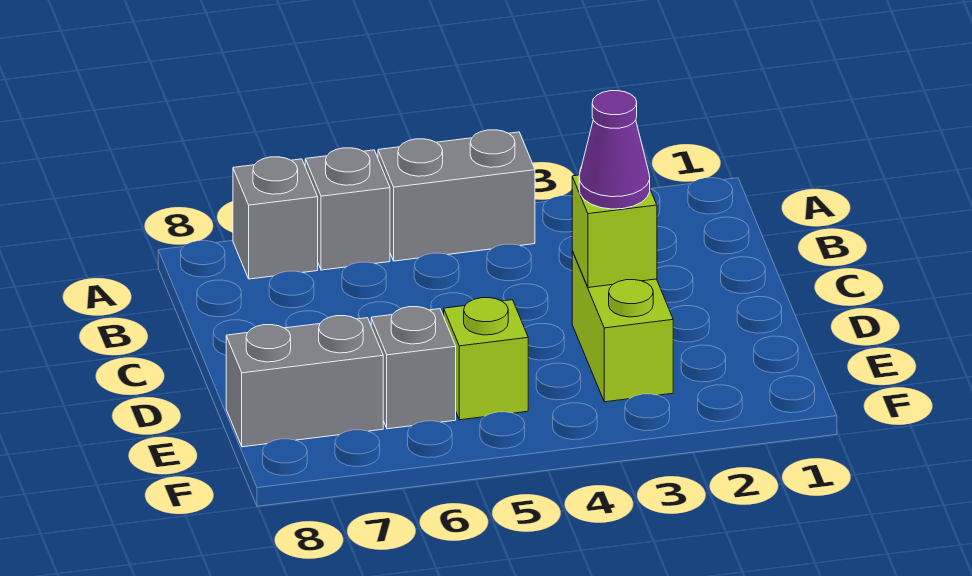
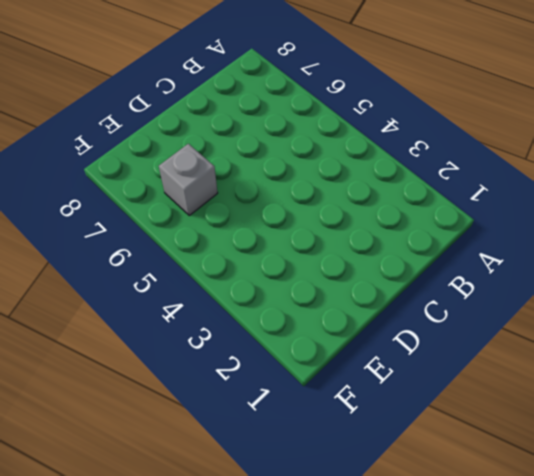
none -> grey 1x2 brick [378,130,535,261]
none -> grey 1x1 brick [305,148,390,270]

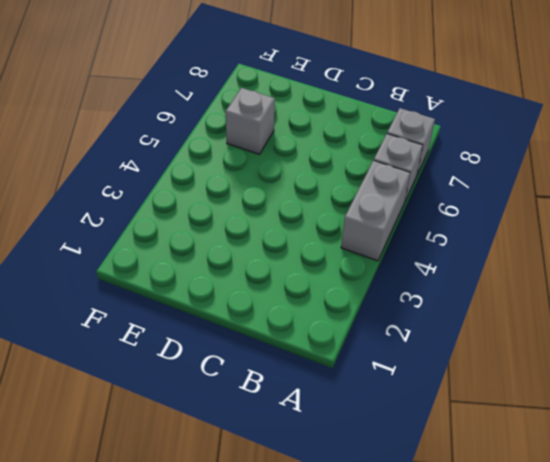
none -> lime 1x2 brick [572,251,673,402]
none -> lime 1x1 brick [444,298,528,420]

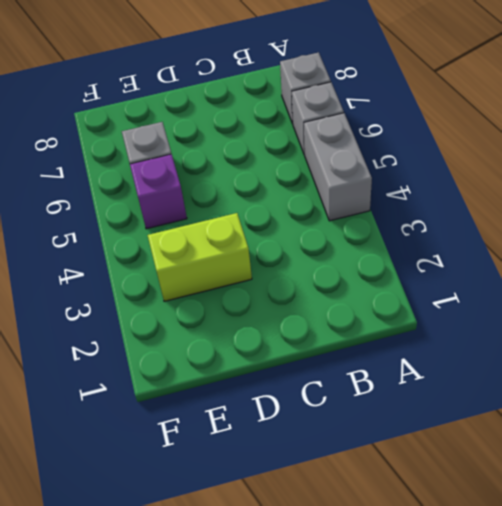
purple 1x1 brick [130,154,187,229] -> lime 1x1 brick [444,298,528,420]
none -> grey 1x2 brick [226,316,383,447]
none -> lime 1x1 brick [572,175,657,288]

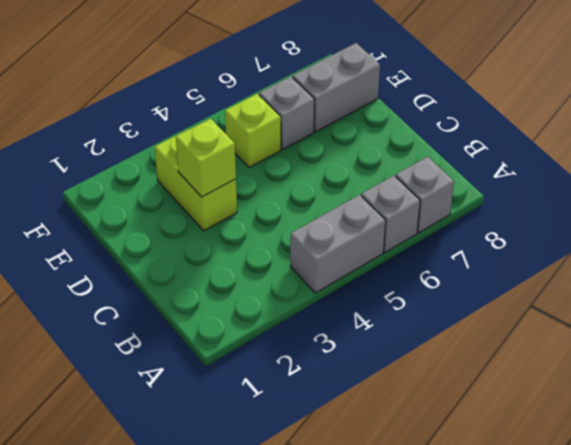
none -> purple 1x1 cone [579,91,650,209]

